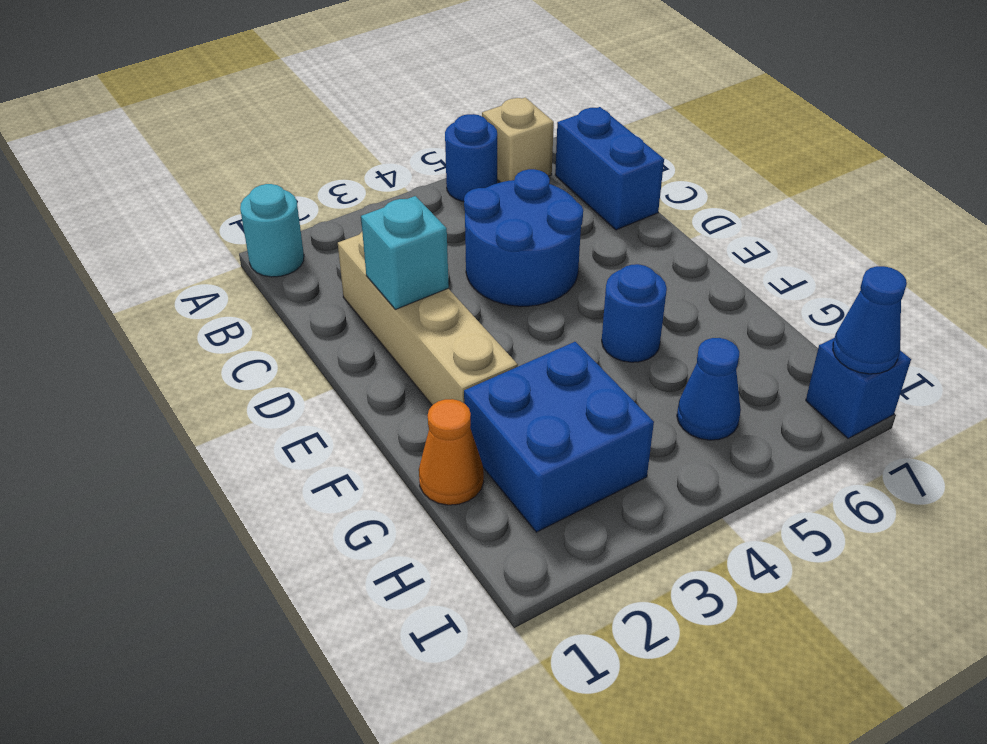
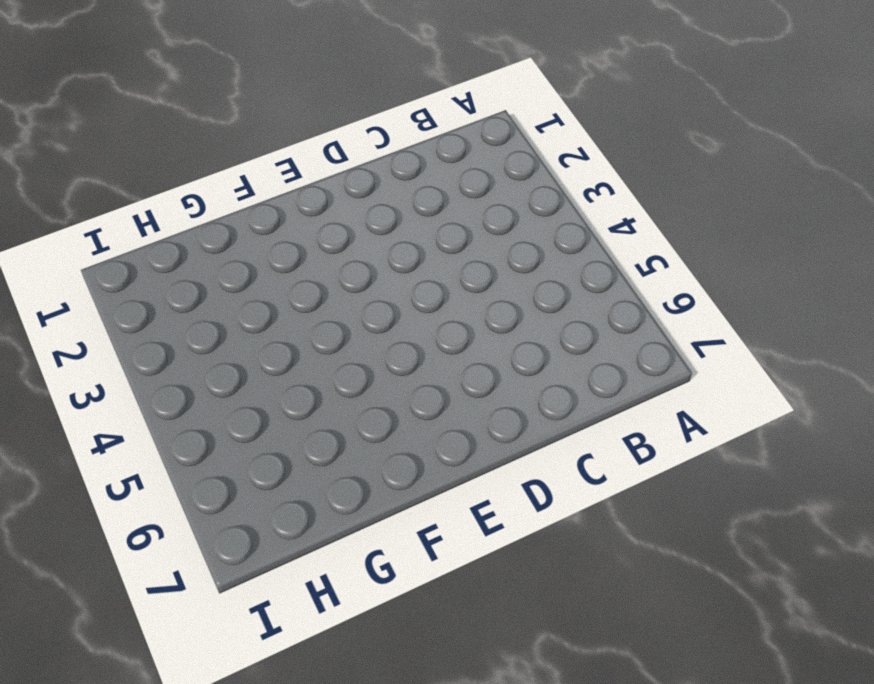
none -> cyan 1x1 round brick [240,184,304,277]
none -> blue 1x1 round brick [445,114,497,201]
none -> tan 1x1 brick [482,97,554,182]

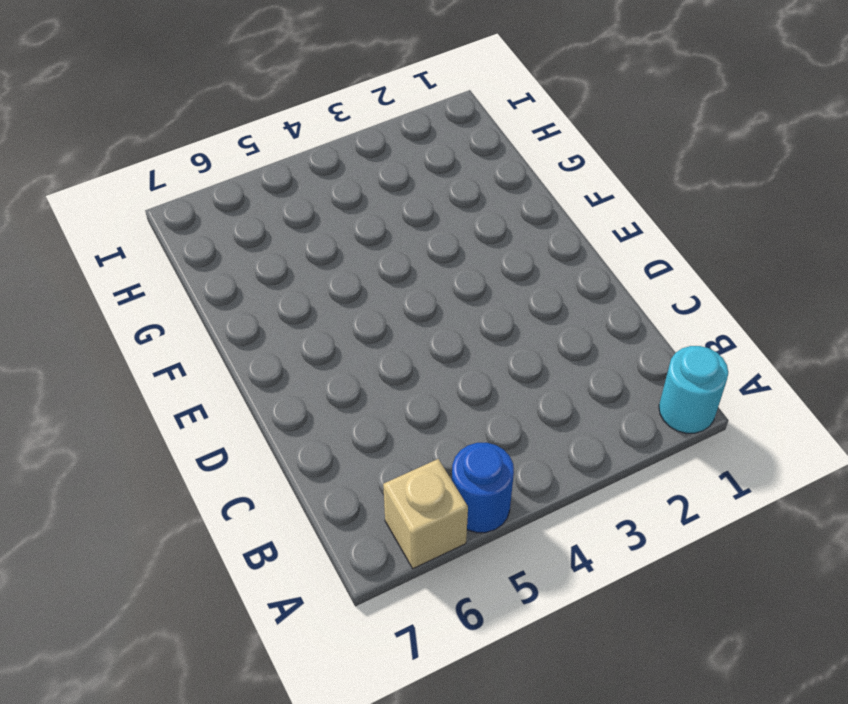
none -> blue 1x2 brick [555,107,664,230]
none -> tan 1x4 brick [338,232,518,405]
none -> blue 2x2 round brick [464,169,583,306]

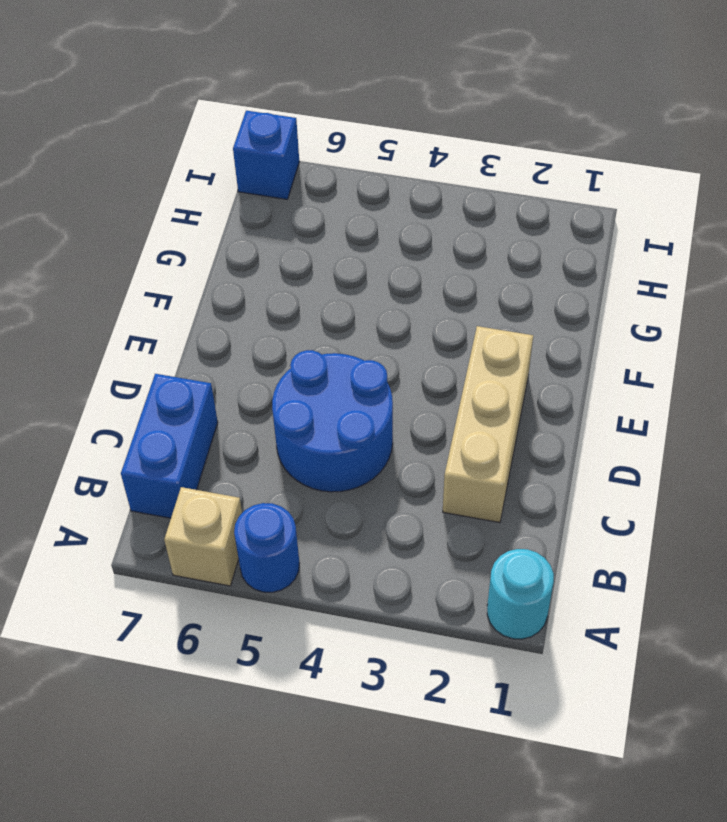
tan 1x3 brick [443,326,533,523] -> tan 1x4 brick [338,232,518,405]
none -> blue 1x1 round brick [602,264,667,362]
none -> orange 1x1 cone [419,399,484,505]
none -> blue 2x2 brick [464,342,654,532]

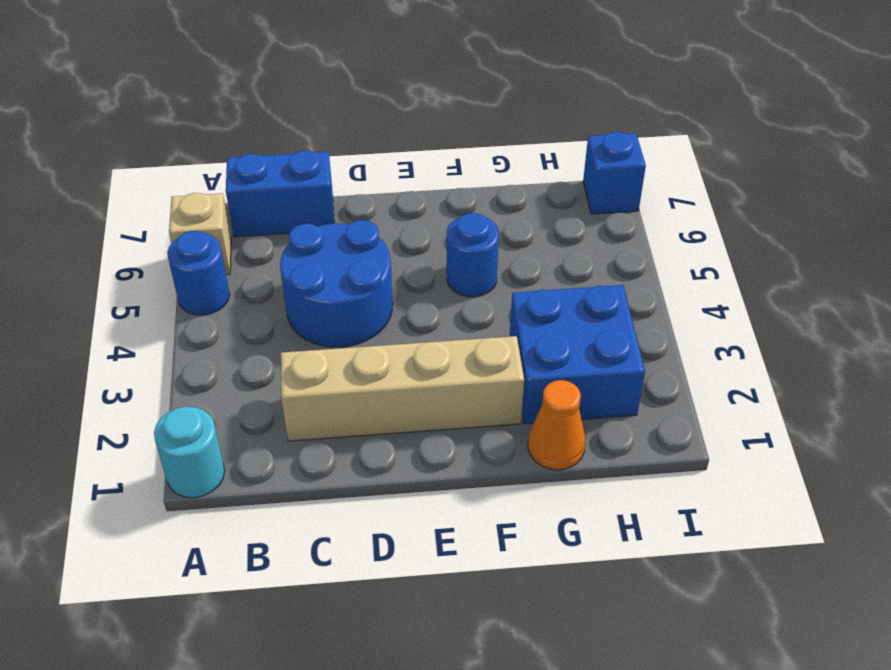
none -> blue 1x1 cone [677,338,741,440]
none -> cyan 1x1 brick [361,196,449,309]
none -> blue 1x1 cone [833,266,907,374]

